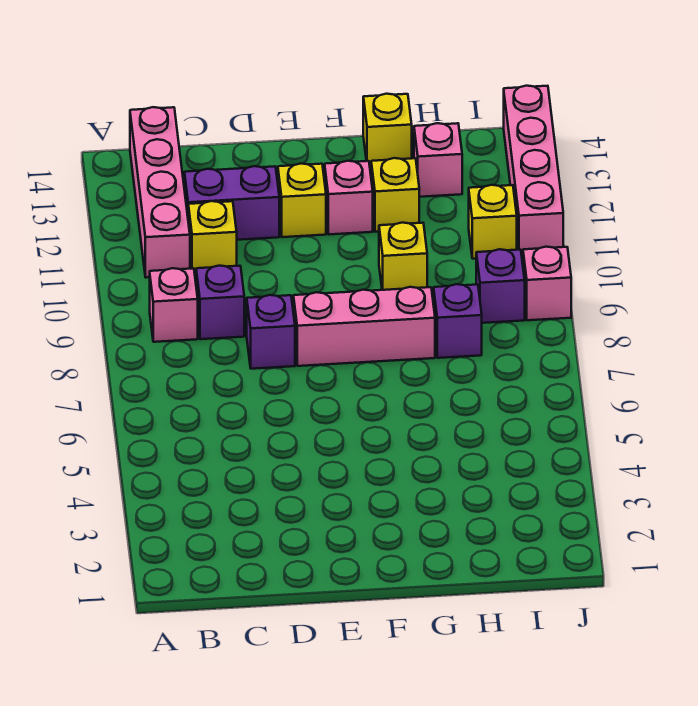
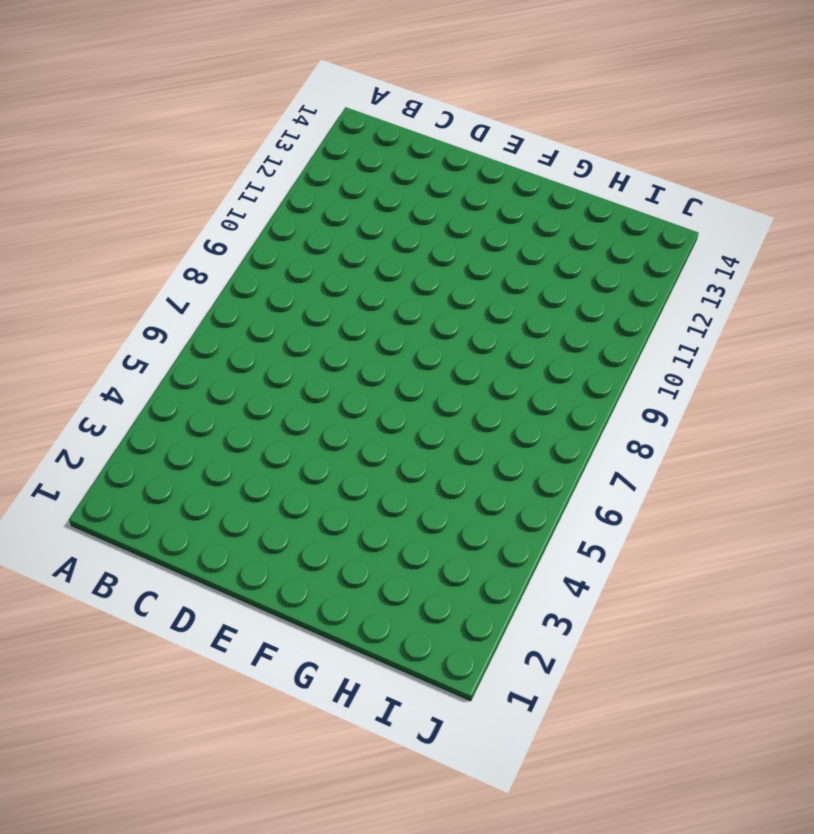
none -> pink 1x1 brick [150,268,198,342]
none -> pink 1x4 brick [130,107,190,277]
none -> purple 1x1 brick [196,266,244,339]

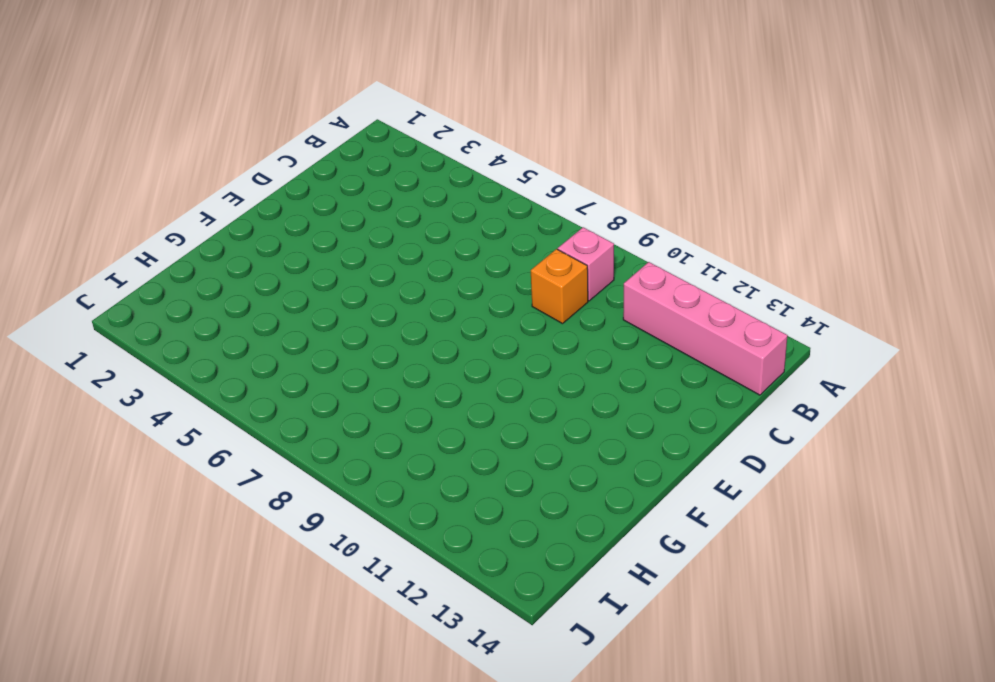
orange 1x1 brick [531,249,588,324] -> purple 1x1 brick [196,266,244,339]
none -> yellow 1x1 brick [188,201,237,275]
none -> purple 1x2 brick [184,166,279,240]
none -> purple 1x1 brick [247,295,295,369]

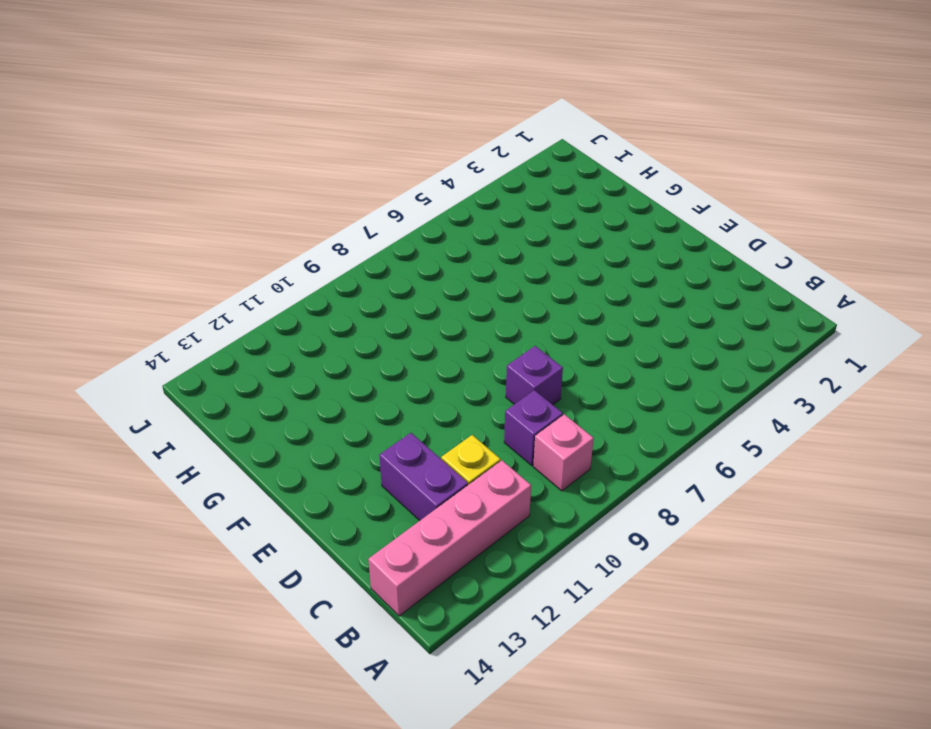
none -> pink 1x3 brick [294,287,435,366]
none -> yellow 1x1 brick [278,164,326,237]
none -> pink 1x1 brick [325,161,373,234]

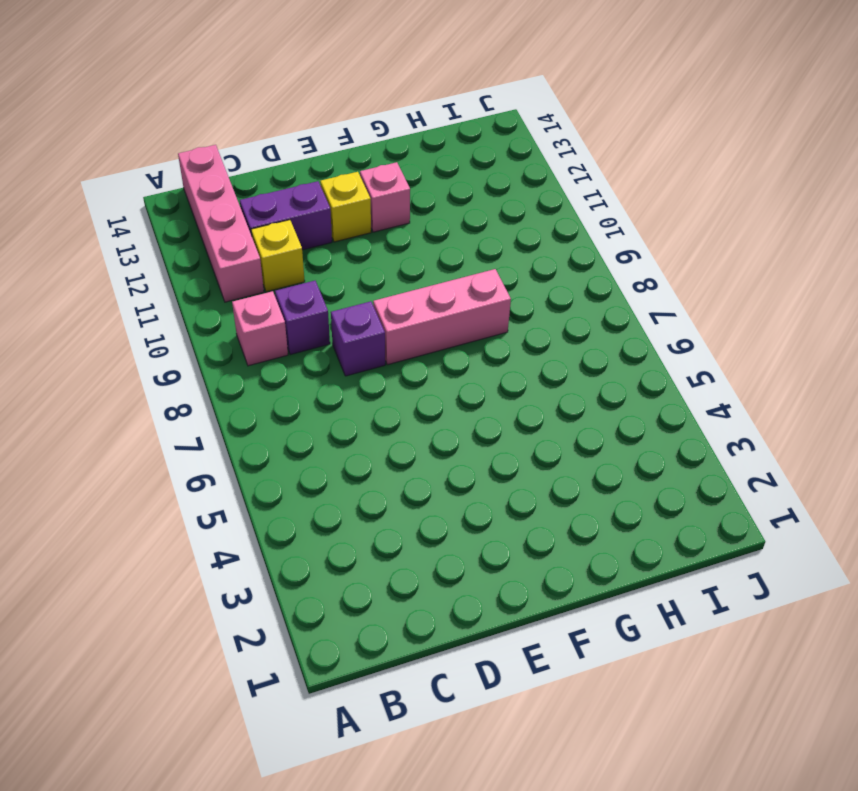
none -> yellow 1x1 brick [379,223,427,290]
none -> yellow 1x1 brick [371,158,419,232]
none -> yellow 1x1 brick [363,94,412,167]

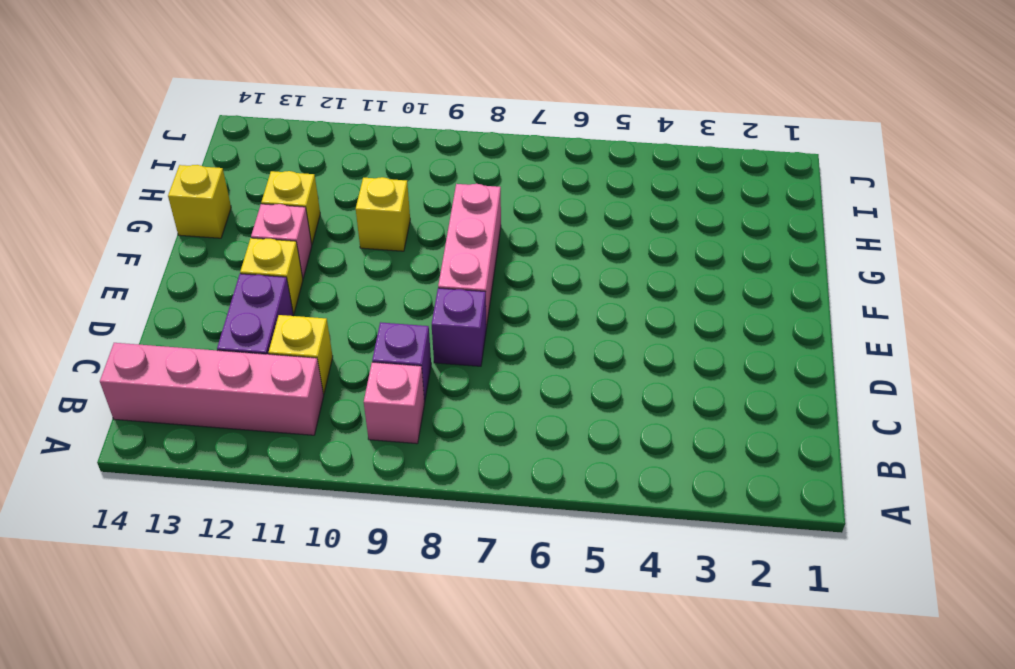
none -> purple 1x1 brick [434,284,482,358]
none -> pink 1x1 brick [414,123,462,197]
none -> purple 1x1 brick [476,249,525,323]

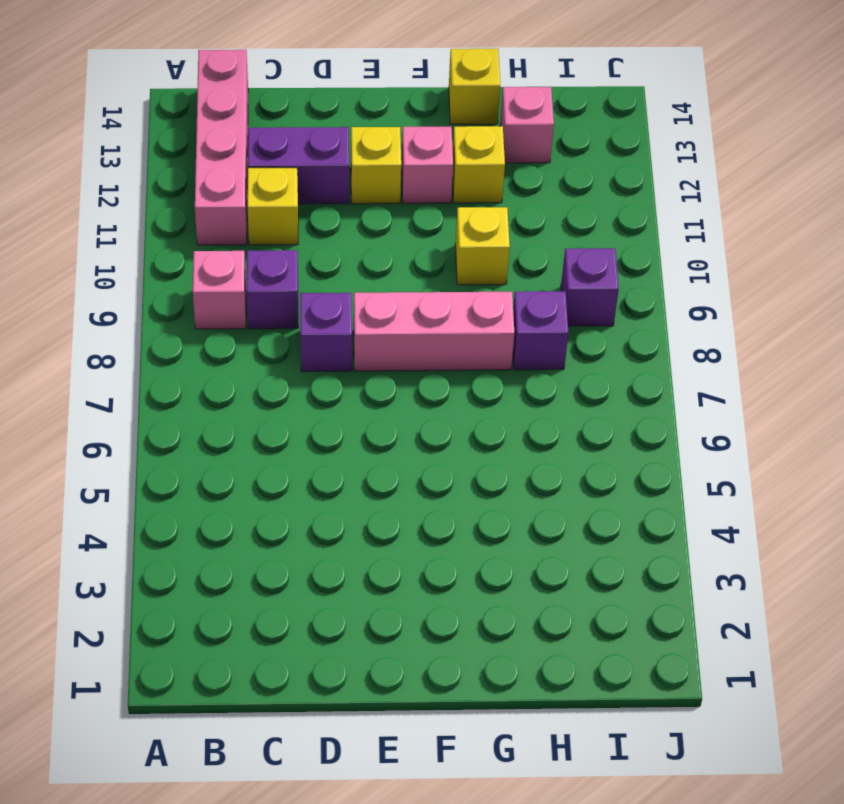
none -> yellow 1x1 brick [469,185,517,259]
none -> pink 1x1 brick [523,247,571,320]
none -> pink 1x4 brick [504,86,563,256]

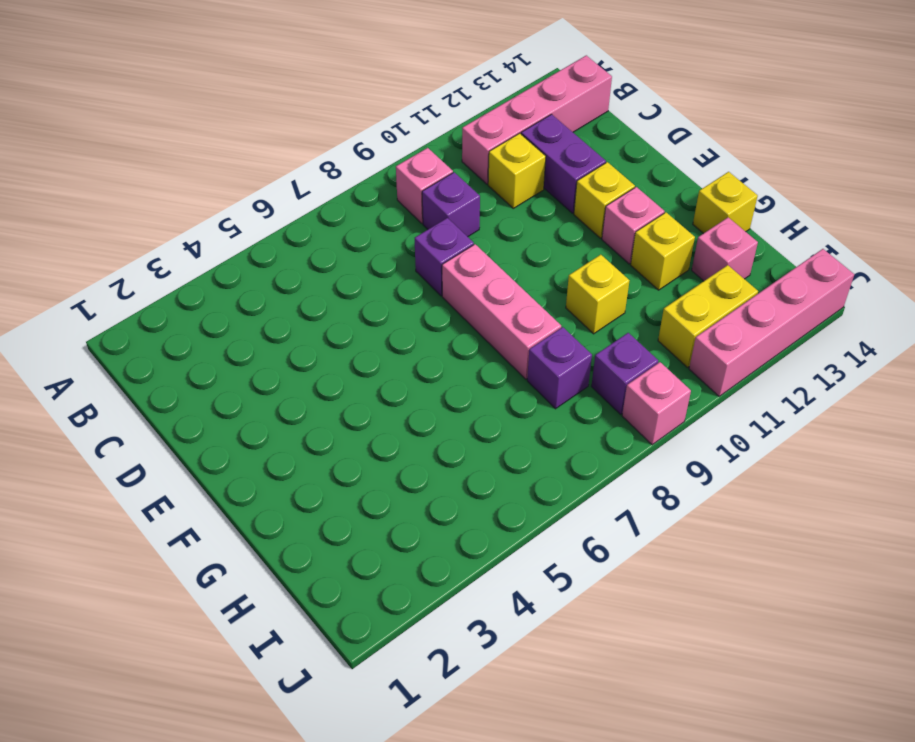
yellow 1x2 brick [658,265,758,367] -> yellow 1x1 brick [469,185,517,259]

